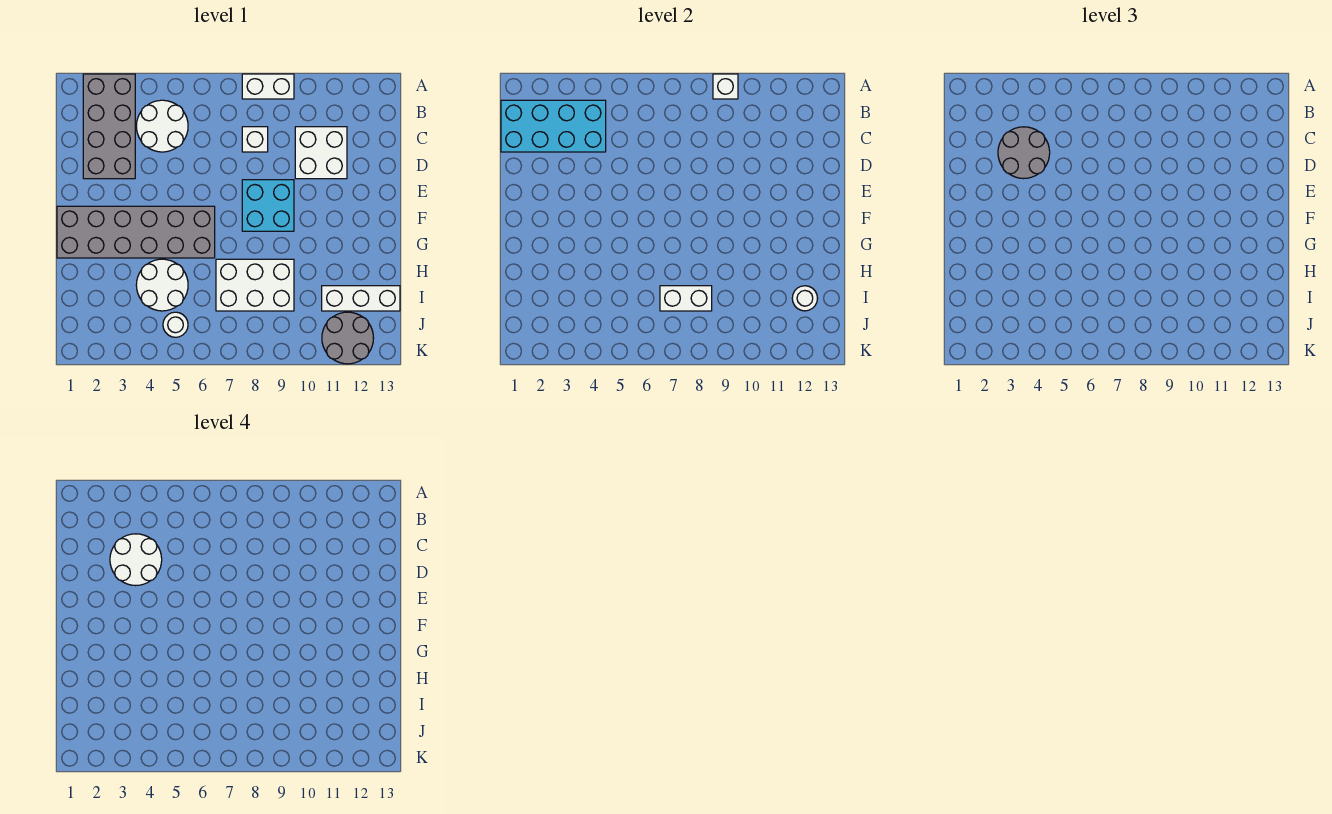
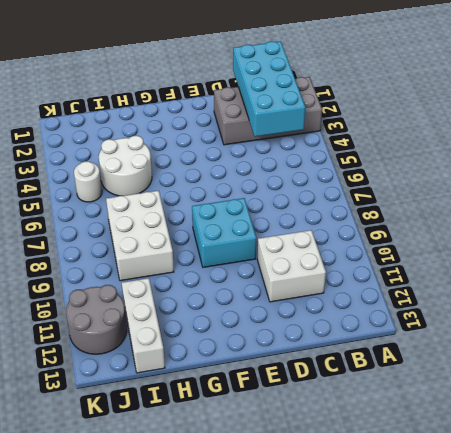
none -> white 1x2 brick [242,74,294,99]
none -> white 2x2 round brick [136,100,188,152]
none -> white 1x1 brick [242,127,268,152]

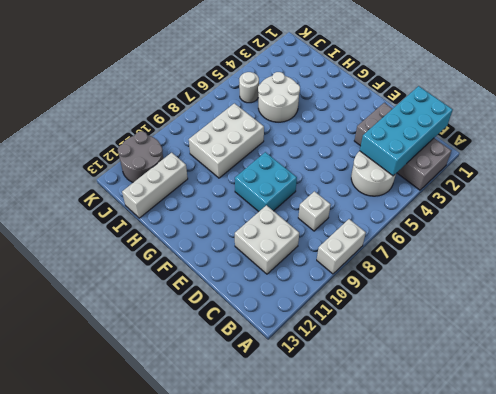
none -> grey 2x6 brick [57,206,215,258]
none -> white 1x1 brick [713,74,738,99]
none -> white 1x2 brick [660,286,712,311]

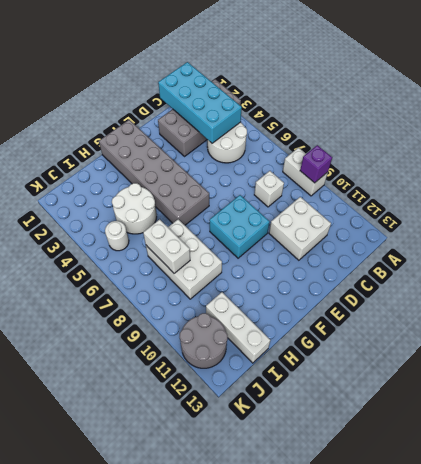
purple 1x1 brick [300,145,332,183] -> white 1x1 brick [713,74,738,99]
none -> white 1x1 round brick [792,286,818,311]
none -> grey 2x2 round brick [998,127,1050,179]
none -> white 2x2 round brick [110,534,162,586]

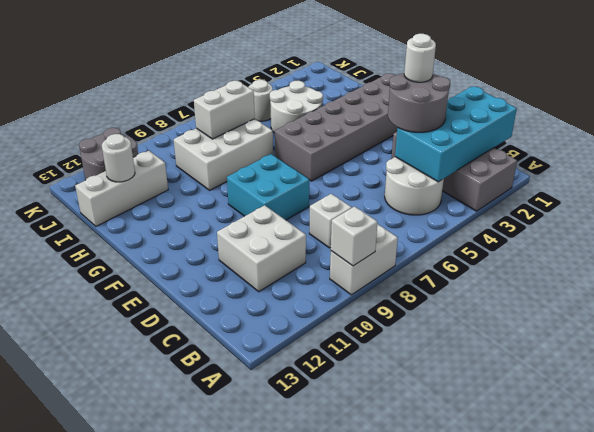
white 1x1 round brick [404,34,436,82] -> white 2x2 round brick [110,534,162,586]

